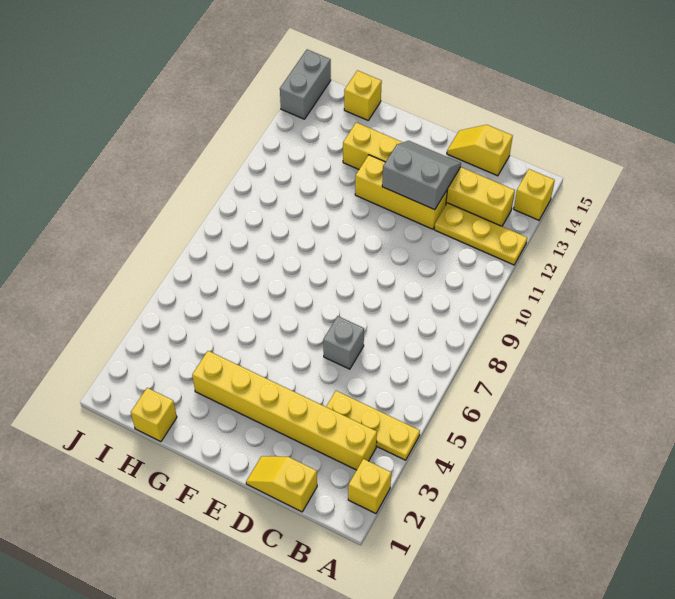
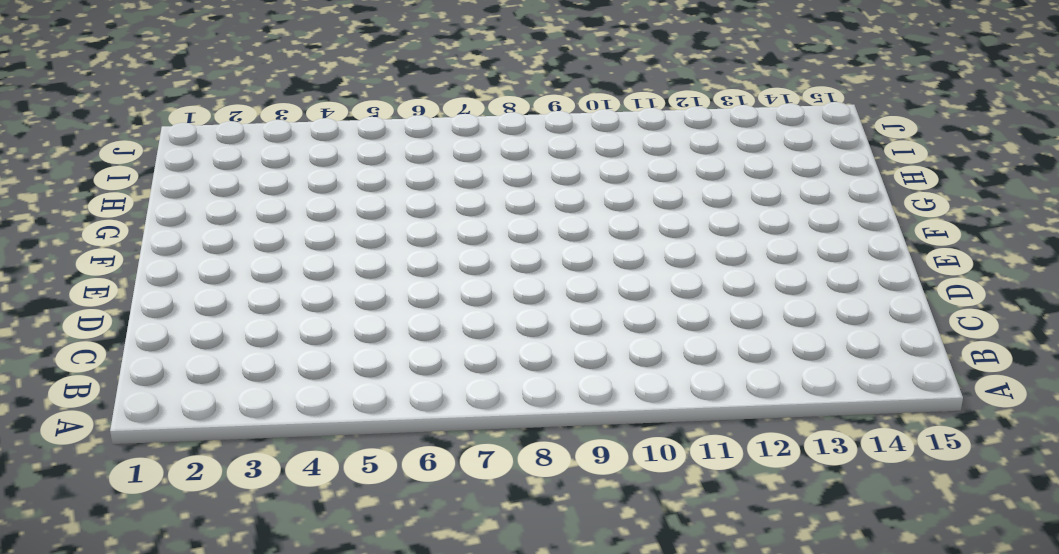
none -> yellow 1x1 brick [348,459,391,514]
none -> yellow 1x3 plate [326,391,420,460]
none -> yellow 1x3 plate [434,203,527,265]

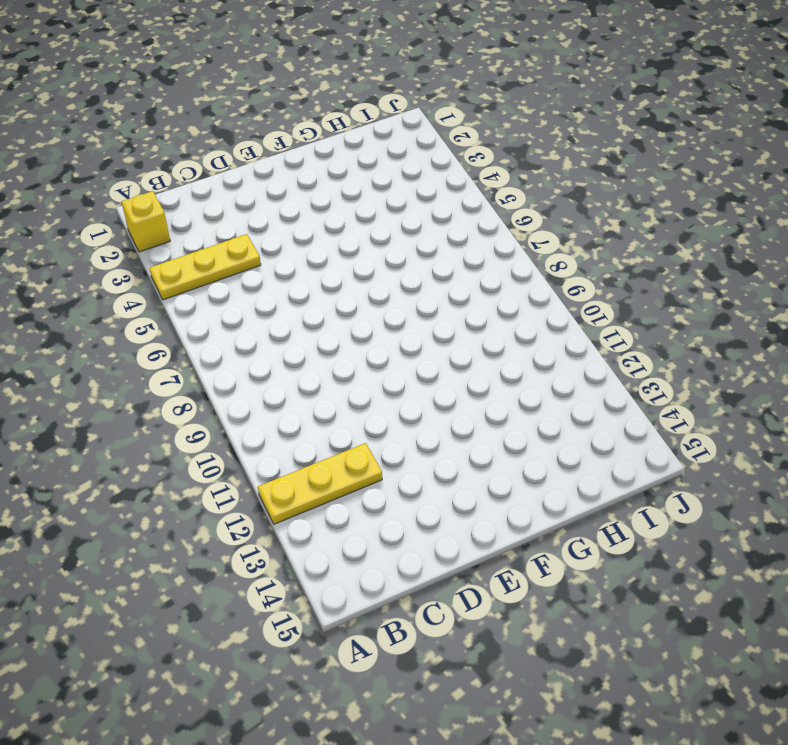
none -> yellow 1x1 brick [514,169,555,220]
none -> yellow 1x6 brick [192,351,377,470]
none -> yellow 1x6 brick [343,122,515,226]

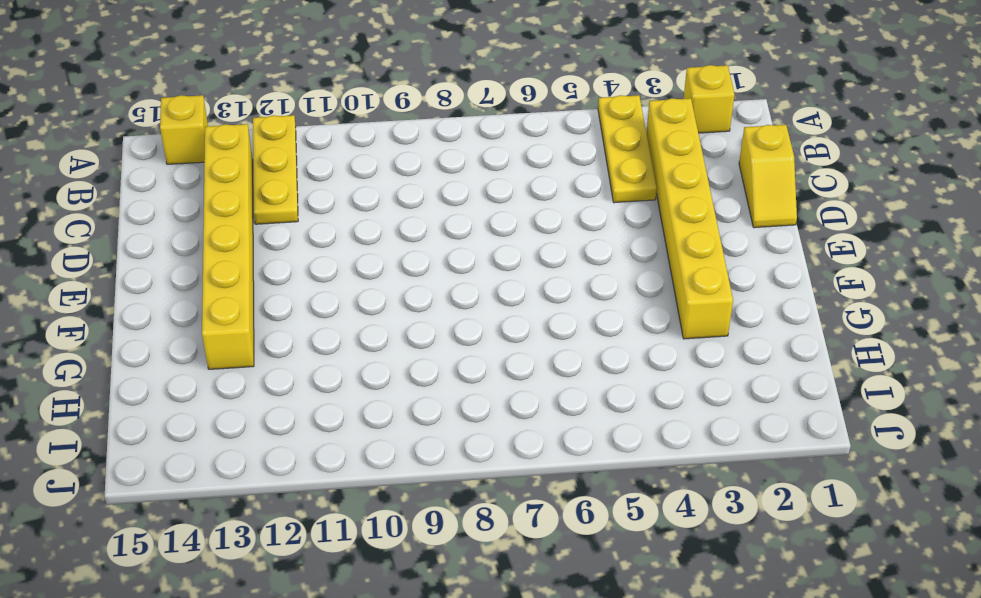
none -> yellow 1x2 slope [447,125,513,176]
none -> grey 1x1 brick [323,316,364,369]
none -> yellow 1x3 brick [355,155,447,229]

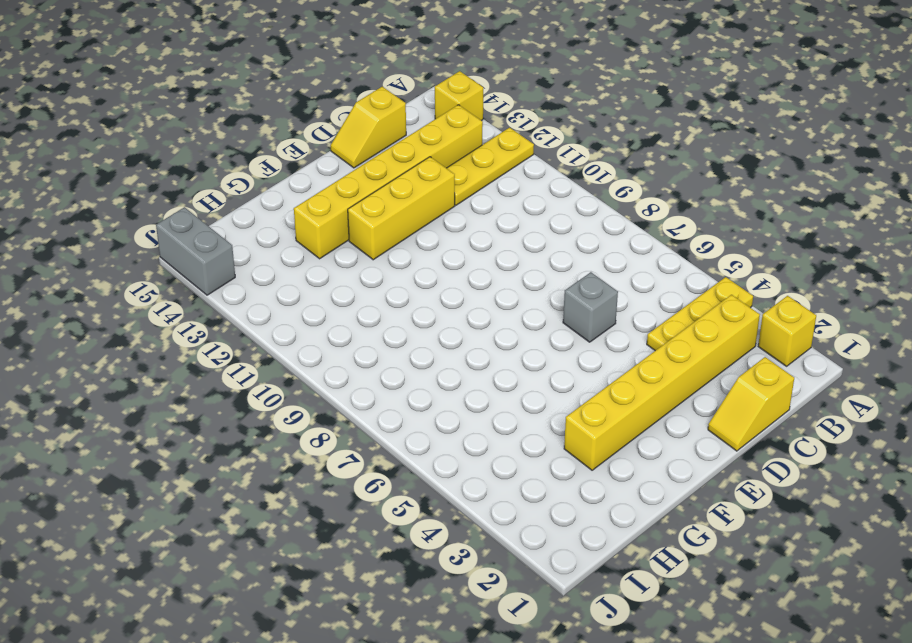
none -> yellow 1x1 brick [131,388,177,442]
none -> yellow 1x1 brick [344,70,382,120]
none -> grey 2x2 slope [382,141,461,210]

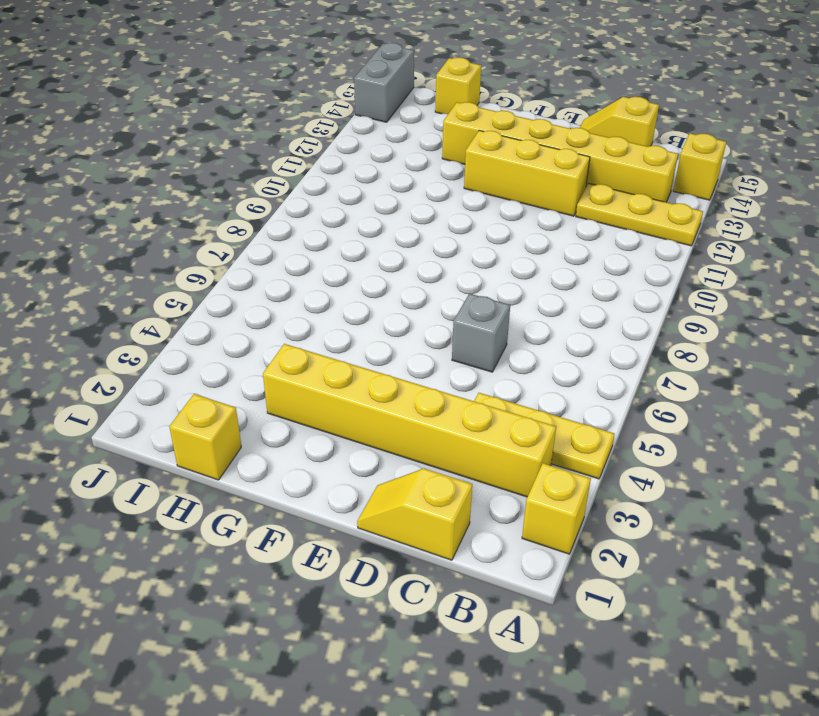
none -> grey 2x2 slope [382,141,461,210]

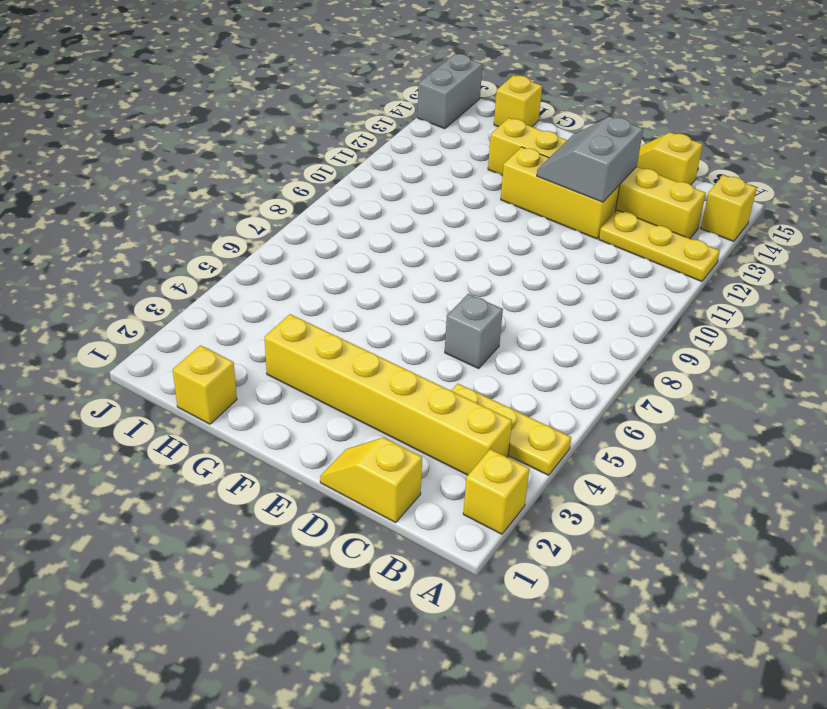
grey 2x2 slope [537,116,643,202] -> grey 2x2 slope turned to [382,141,461,210]

